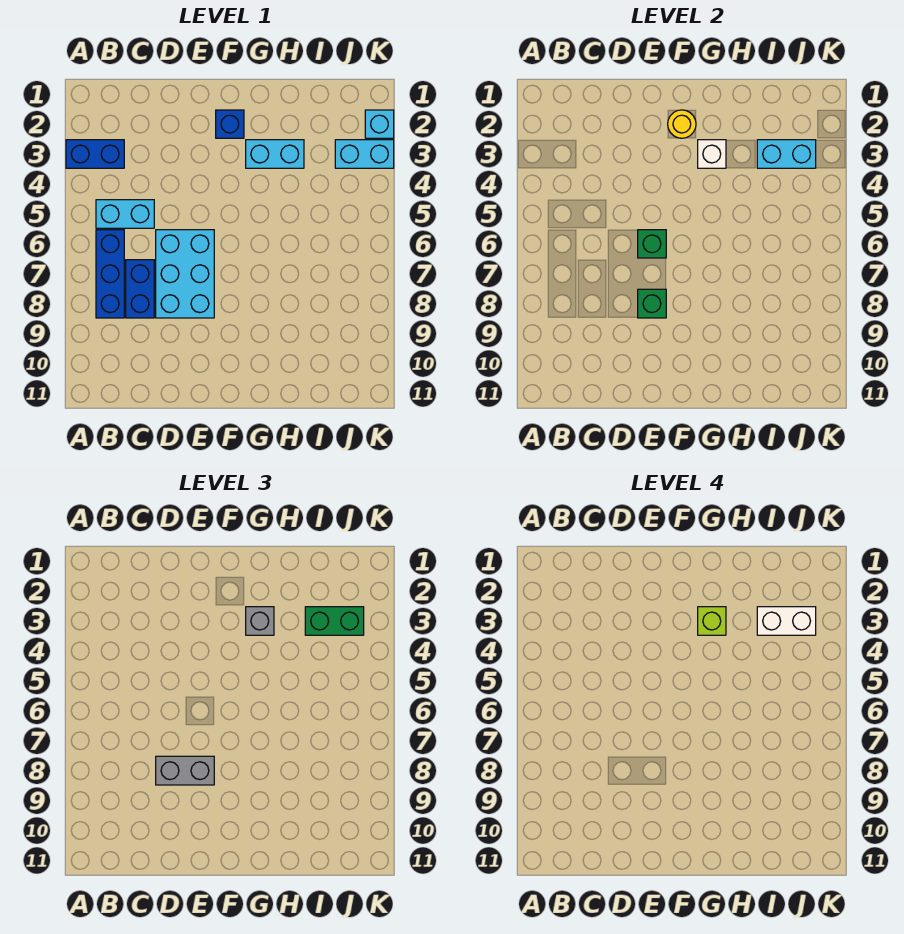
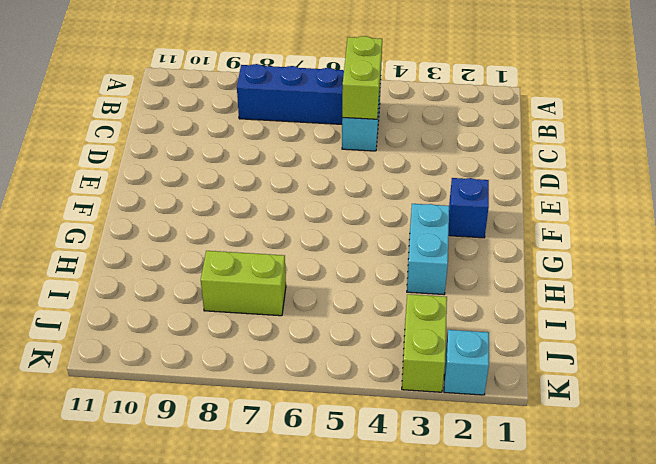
lime 1x2 brick [342,36,382,119] -> none
lime 1x2 brick [201,251,286,316] -> none
lime 1x2 brick [402,294,447,392] -> cyan 1x2 brick [335,140,394,168]
none -> blue 1x2 brick [66,140,124,168]
none -> blue 1x2 brick [126,260,154,318]
none -> cyan 2x3 brick [156,230,214,318]

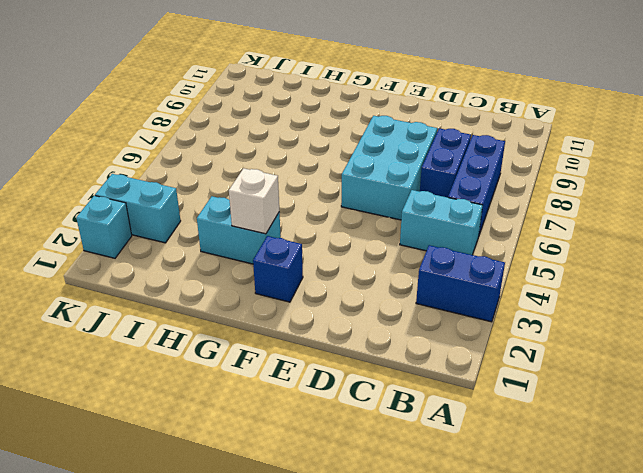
none -> green 1x1 brick [638,230,666,258]
none -> green 1x1 brick [638,289,666,318]
none -> yellow 1x1 round brick [668,110,696,138]

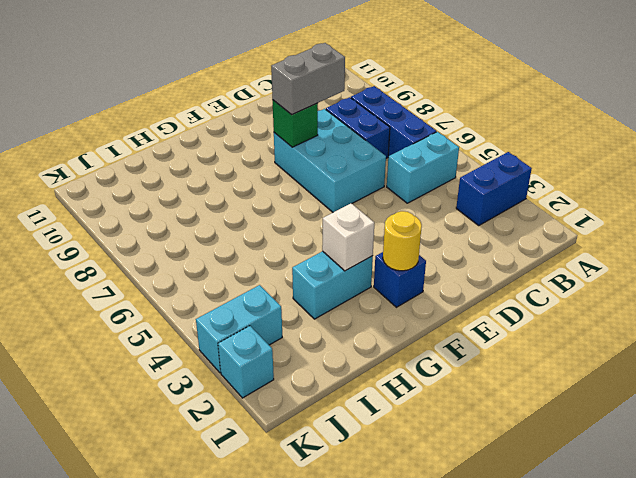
none -> green 1x1 brick [638,230,666,258]
none -> cyan 1x2 brick [757,140,816,168]
none -> grey 1x1 brick [246,607,274,635]

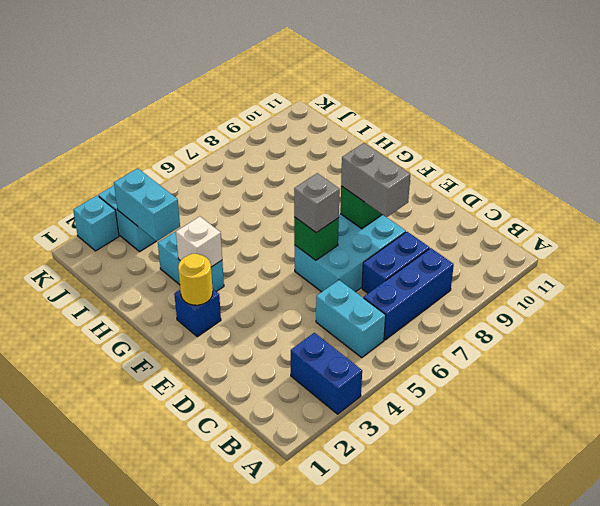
grey 1x1 brick [294,173,340,233] -> grey 1x1 brick moved to [246,607,274,635]
none -> green 1x2 brick [305,607,364,635]
none -> lime 1x1 brick [698,607,726,635]
none -> white 1x2 brick [757,607,816,635]

